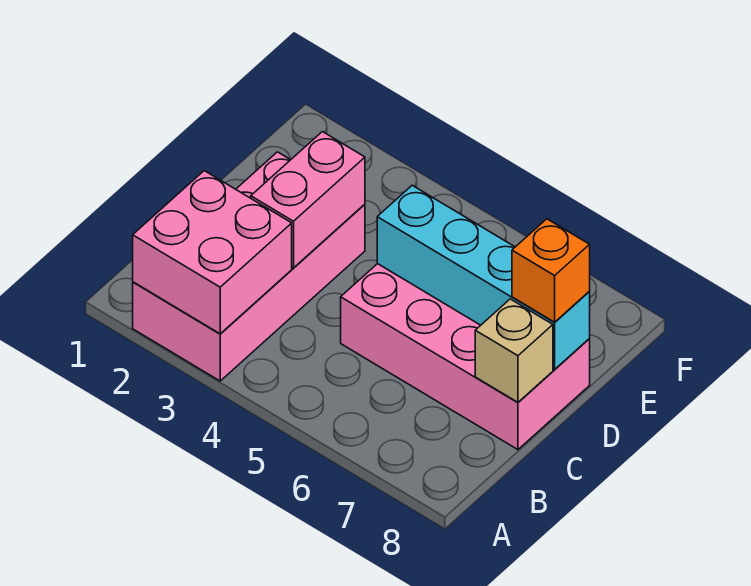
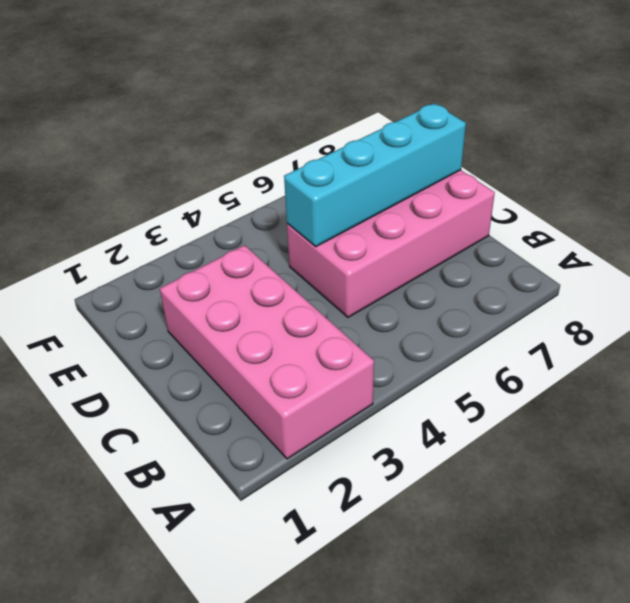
none -> pink 2x2 brick [133,171,292,334]
none -> pink 1x2 brick [251,132,365,268]

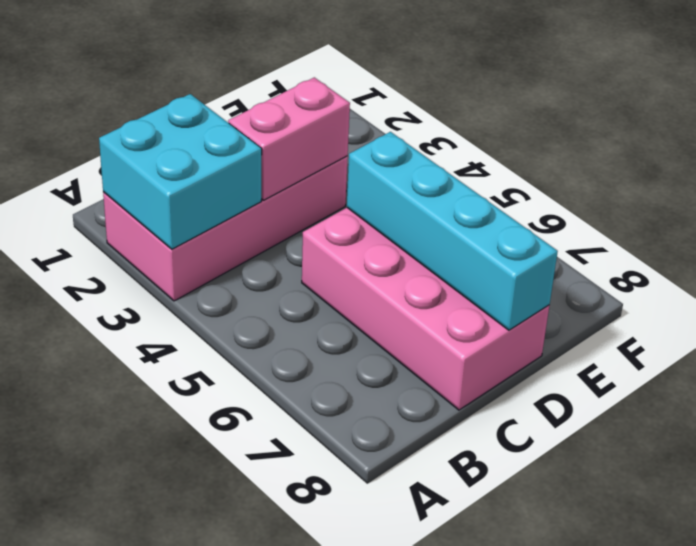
cyan 2x2 brick [99,94,262,249] -> pink 2x2 brick [133,171,292,334]
none -> tan 1x1 brick [475,299,553,402]
none -> orange 1x1 brick [512,219,590,322]

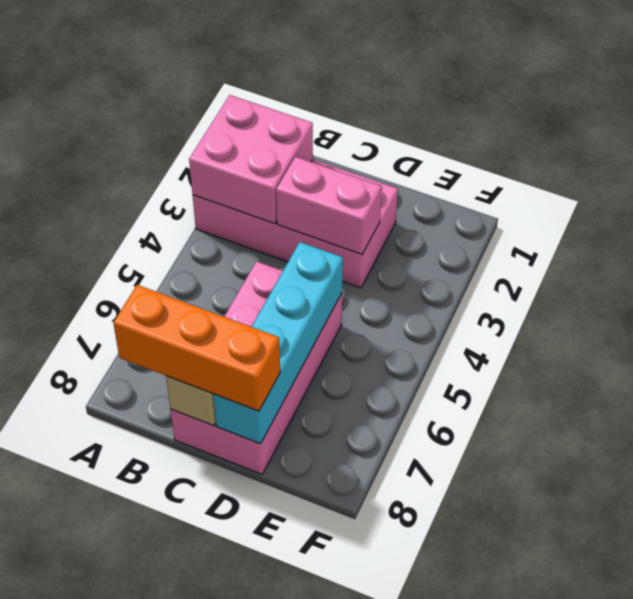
orange 1x3 brick [113,285,280,411] -> orange 1x1 brick [512,219,590,322]

